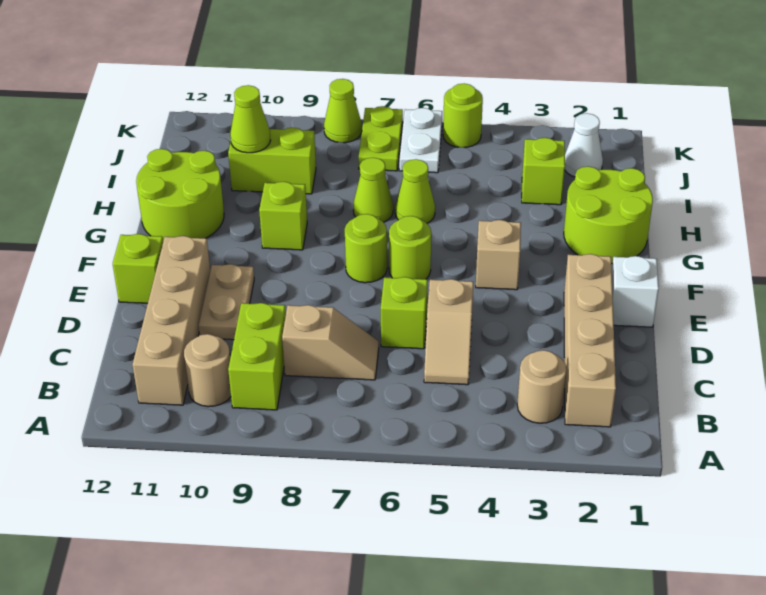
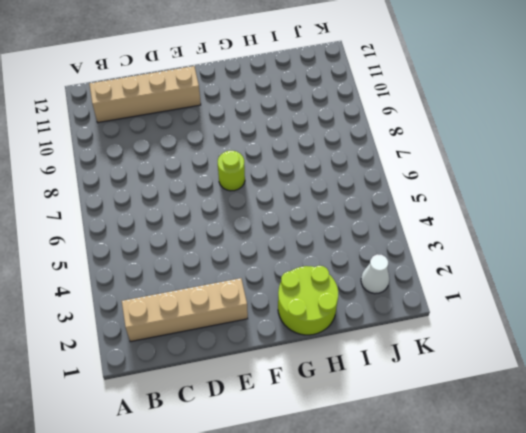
none -> tan 1x1 round brick [517,350,566,423]
none -> lime 1x2 brick [228,303,286,410]
none -> tan 1x1 round brick [184,334,231,407]

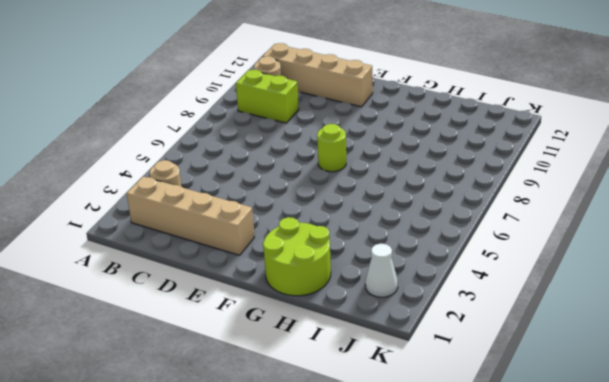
none -> tan 1x2 slope [424,279,473,385]
none -> tan 1x2 slope [282,305,379,380]
none -> lime 1x1 brick [381,277,427,349]

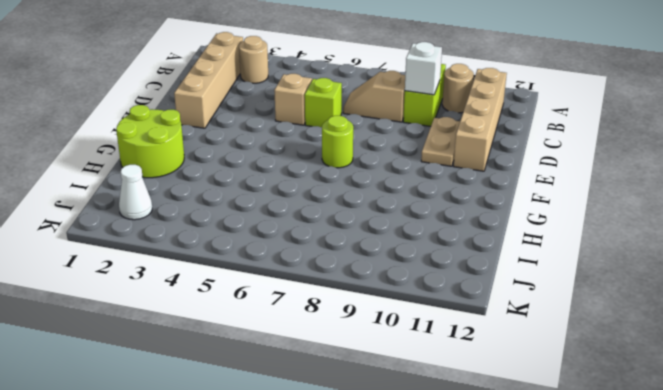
white 1x1 brick [405,42,442,95] -> white 1x1 brick moved to [612,256,659,327]
none -> lime 1x1 brick [113,234,163,303]
none -> tan 1x1 brick [476,220,521,290]
none -> lime 1x1 round brick [389,216,431,279]

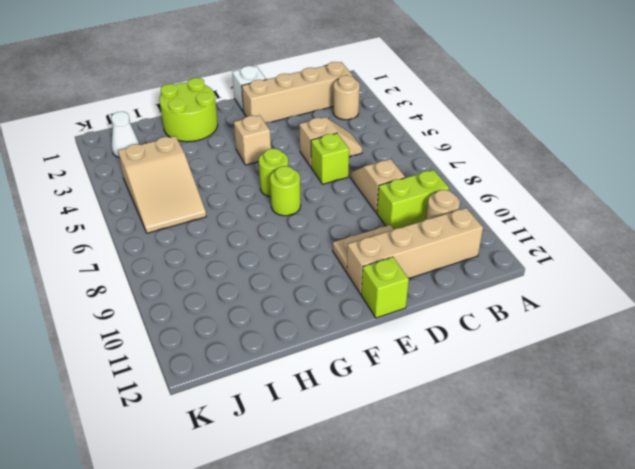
tan 2x3 slope [118,136,206,233] -> white 1x2 plate [399,108,442,173]
none -> lime 1x1 brick [259,182,307,250]
none -> lime 2x2 round brick [136,149,224,241]
none -> lime 1x1 cone [395,159,435,223]

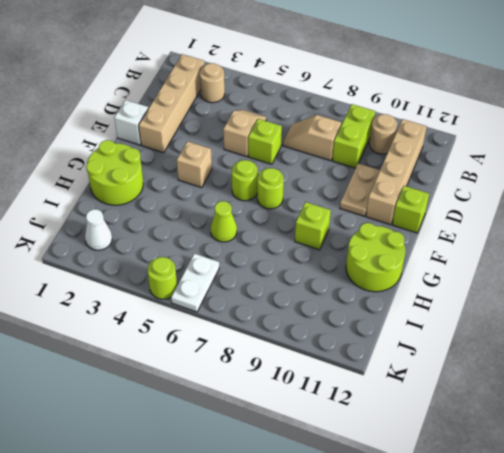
none -> lime 1x1 cone [353,158,393,222]
none -> lime 1x1 brick [522,138,565,205]
none -> lime 1x2 brick [228,127,316,194]

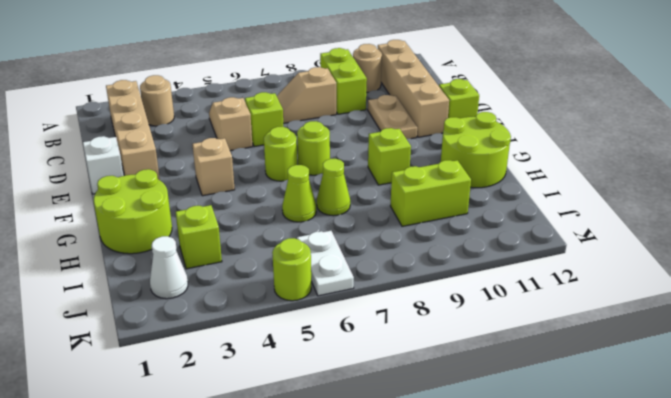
none -> lime 1x2 plate [359,106,403,171]
none -> lime 1x1 cone [324,79,362,143]
none -> lime 1x1 cone [230,85,271,153]

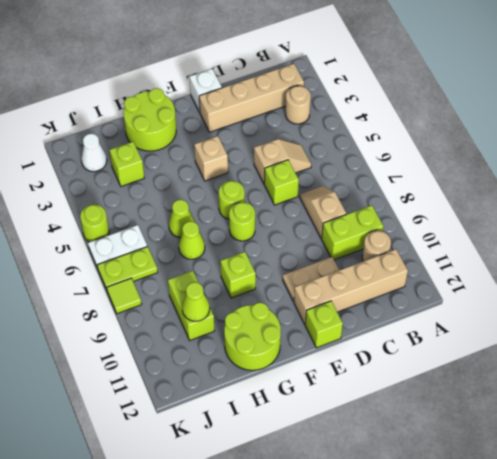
lime 1x1 tile [107,278,142,314] -> lime 1x1 cone [324,79,362,143]

